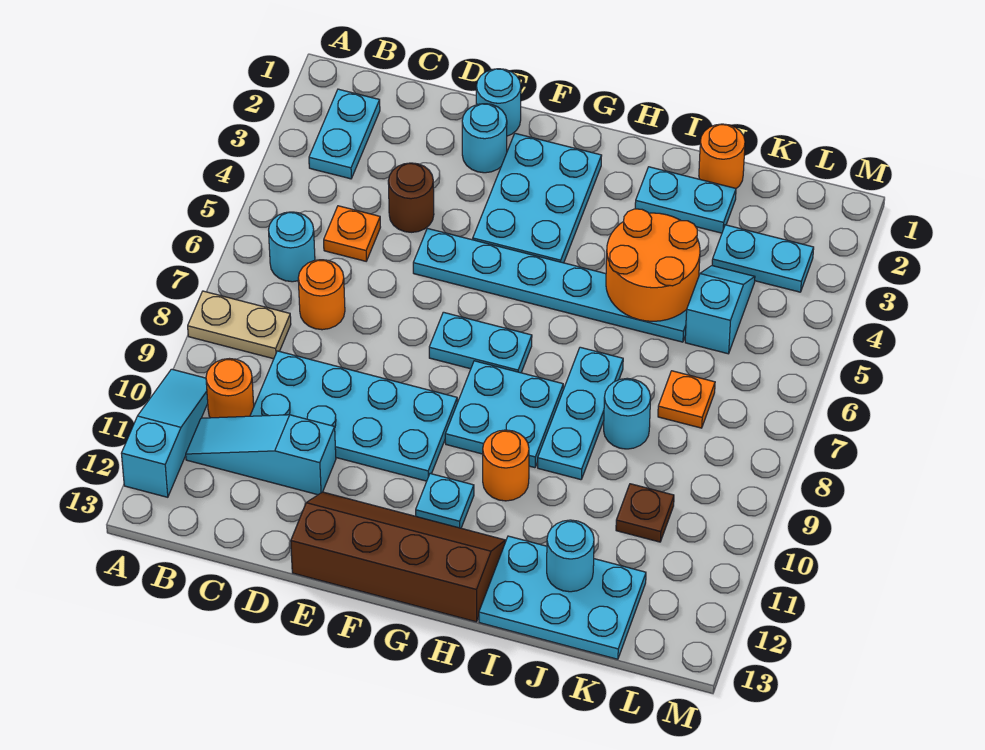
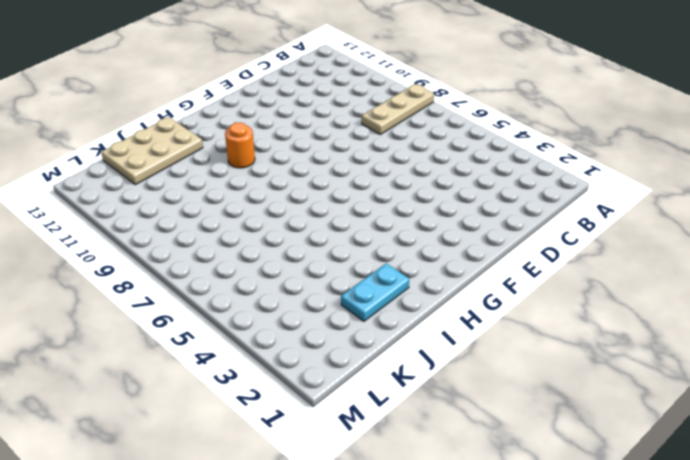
tan 1x3 plate [362,84,434,134] -> tan 1x2 plate [188,291,291,359]
tan 2x3 plate [101,117,203,185] -> cyan 2x3 plate [479,536,646,659]
none -> cyan 1x3 slope [121,369,208,497]
none -> cyan 1x2 plate [309,89,380,179]
none -> cyan 1x1 round brick [269,212,315,282]
none -> orange 1x1 round brick [206,359,254,418]

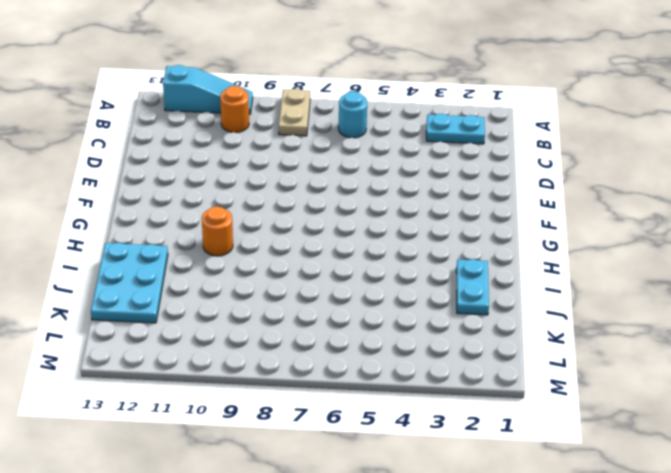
none -> cyan 1x3 slope [186,415,336,495]
none -> orange 1x1 plate [324,206,380,261]
none -> orange 1x1 round brick [298,260,345,330]
none -> cyan 2x4 plate [250,351,457,481]

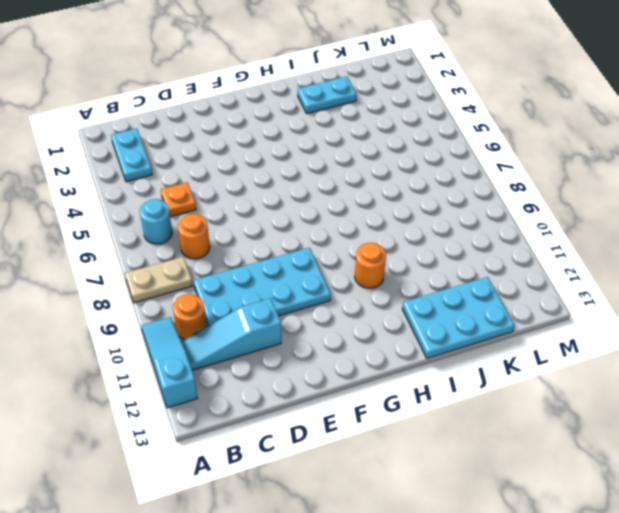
none -> brown 1x1 round brick [388,163,434,232]
none -> cyan 1x1 round brick [476,69,521,136]
none -> cyan 1x1 round brick [462,104,507,173]
none -> cyan 1x6 plate [413,228,687,342]

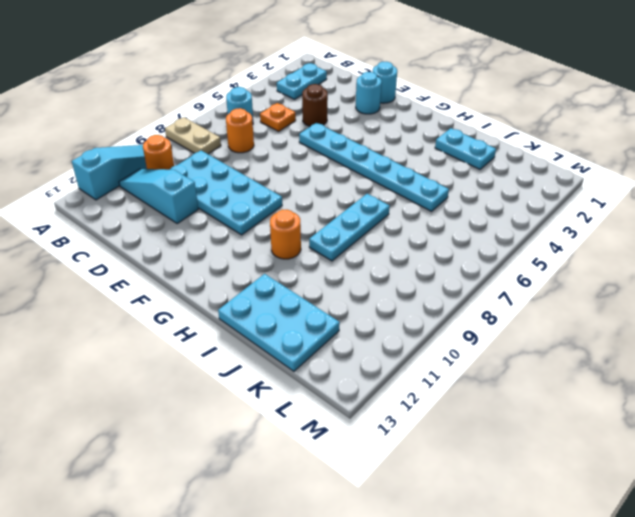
none -> brown 2x4 slope [291,492,506,622]
none -> cyan 2x3 plate [473,133,602,263]
none -> cyan 1x2 plate [429,312,532,373]
none -> cyan 2x2 plate [445,361,563,468]

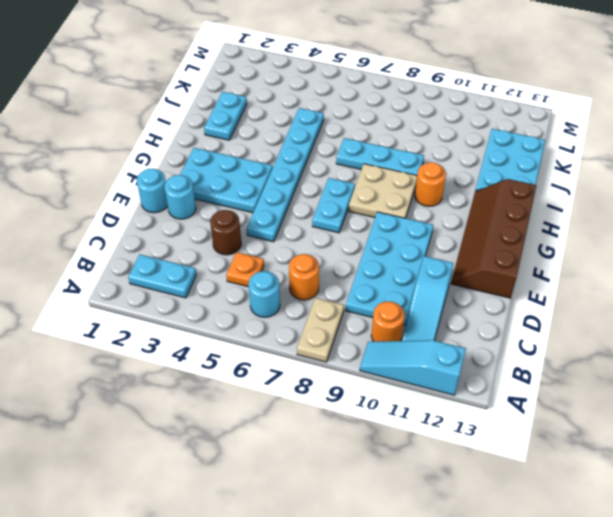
tan 2x2 plate [349,164,417,218] -> cyan 2x2 plate [445,361,563,468]
none -> cyan 1x1 plate [416,474,474,528]
none -> orange 1x1 round brick [699,124,745,188]
none -> cyan 1x1 round brick [604,378,651,449]
none -> cyan 1x2 plate [712,225,814,292]

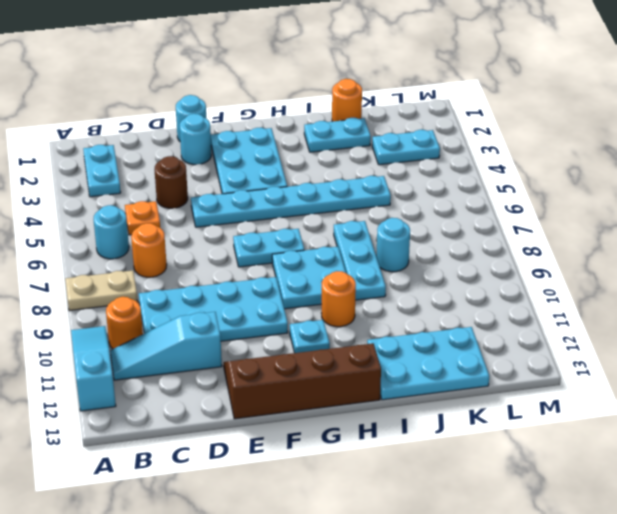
none -> cyan 1x2 slope [685,266,755,354]
none -> orange 1x1 plate [658,371,715,428]
none -> brown 1x1 plate [616,484,674,542]
none -> orange 2x2 round brick [606,209,700,321]

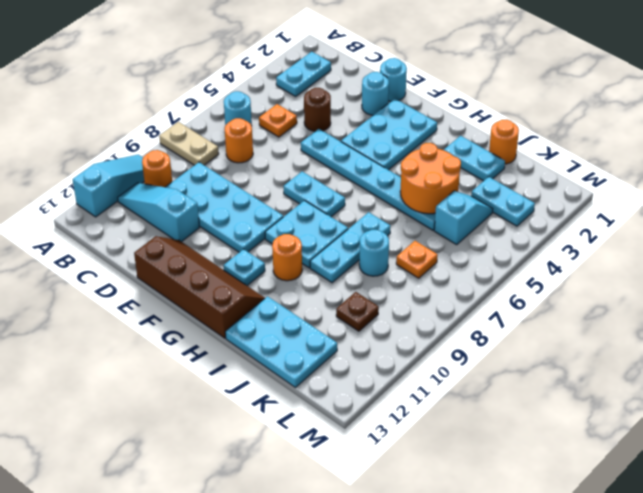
none -> cyan 1x1 round brick [547,520,594,592]

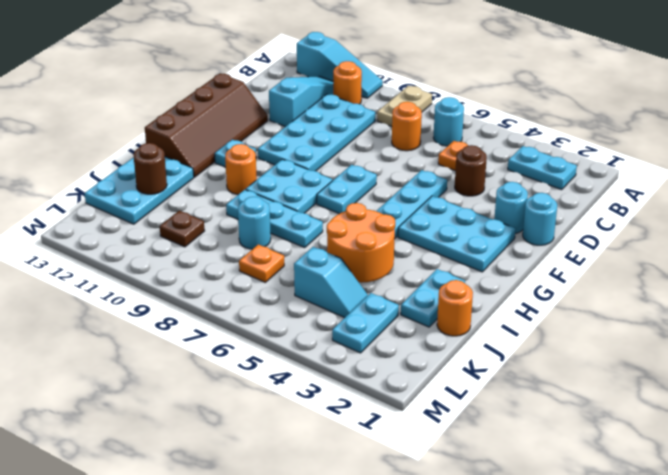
brown 1x1 round brick [133,143,167,194] -> cyan 1x1 round brick [547,520,594,592]

